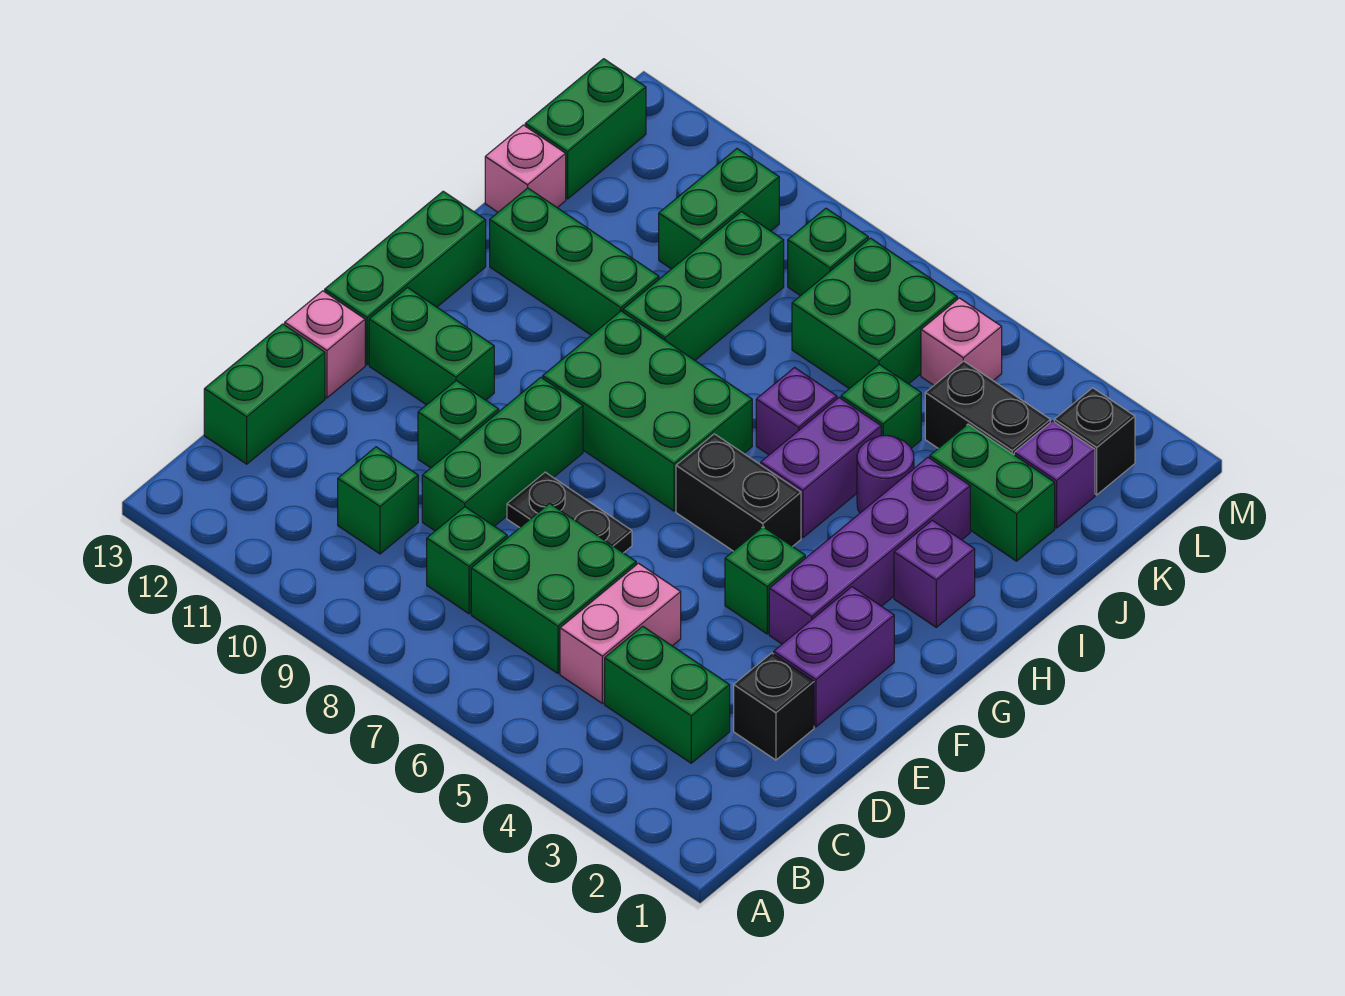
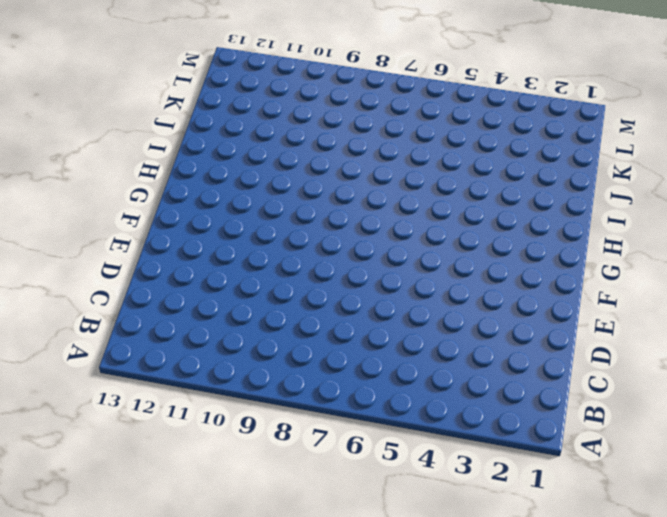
none -> green 1x2 brick [605,626,730,763]
none -> pink 1x2 brick [560,563,681,703]
none -> green 2x2 brick [471,504,636,673]
none -> green 1x1 brick [427,507,507,614]

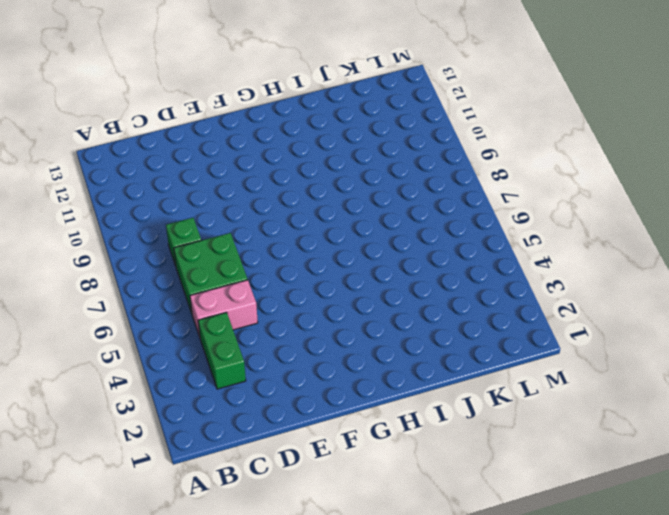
none -> green 1x1 brick [338,447,418,554]
none -> green 1x2 brick [204,324,325,464]
none -> black 1x1 brick [734,653,814,760]
none -> green 1x3 brick [422,377,583,531]

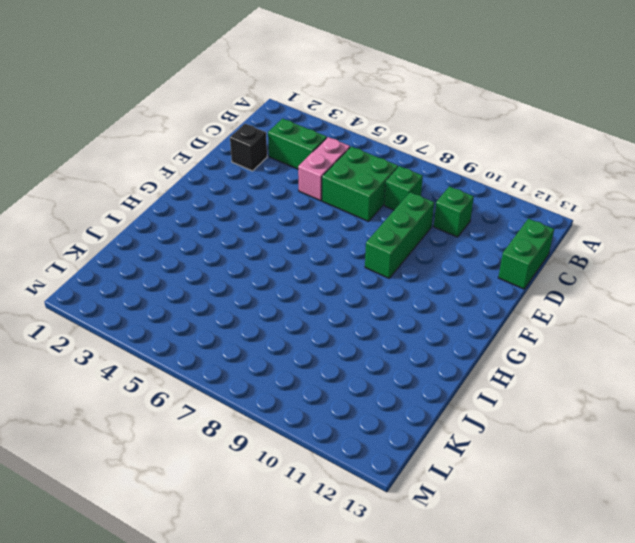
none -> purple 1x2 brick [774,587,894,727]
none -> black 1x2 plate [507,472,632,553]
none -> green 1x1 brick [418,381,499,468]
none -> pink 1x1 brick [285,291,365,398]

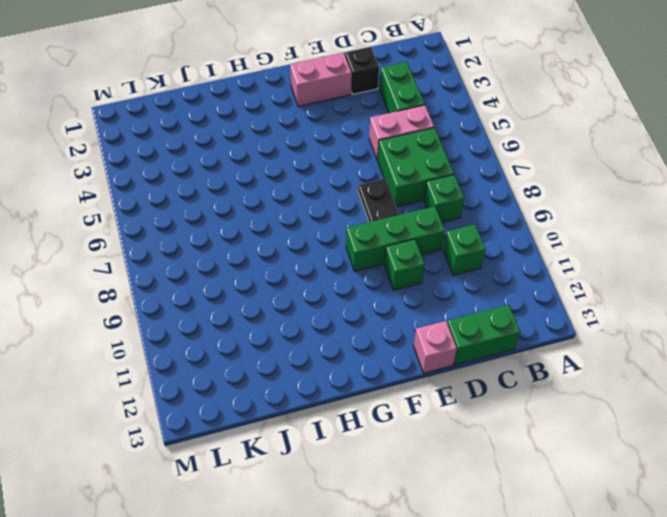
pink 1x2 brick [290,53,352,107] -> purple 1x2 brick [774,587,894,727]
none -> purple 1x4 brick [769,457,970,644]
none -> green 1x1 brick [725,527,805,634]
none -> green 1x2 brick [369,288,494,405]
none -> green 1x3 brick [325,191,486,365]

